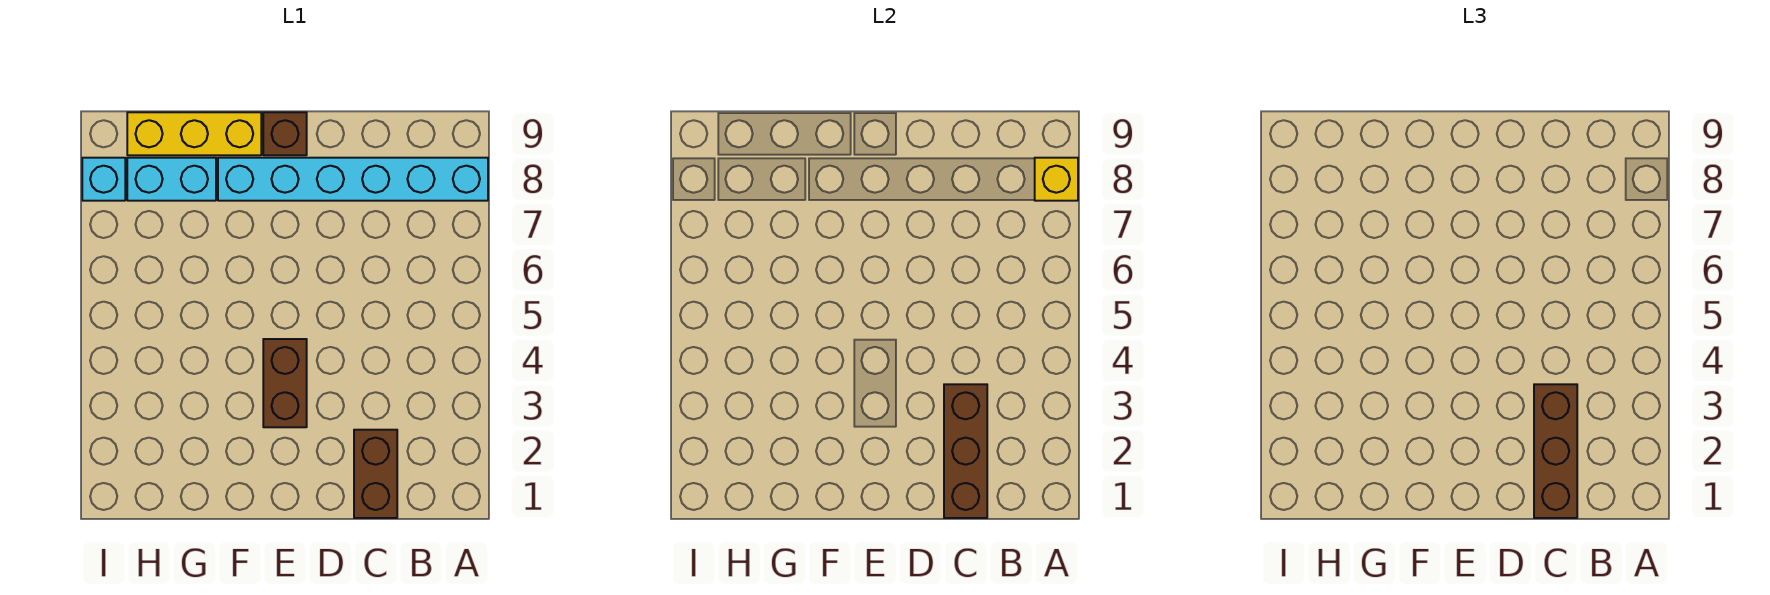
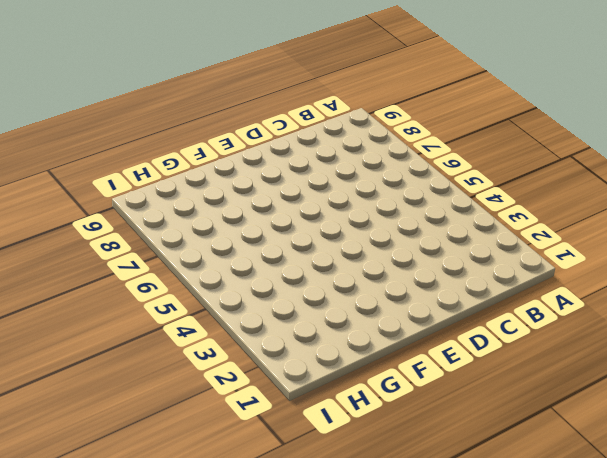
none -> cyan 1x6 brick [218,158,488,201]
none -> brown 1x2 brick [354,430,397,518]

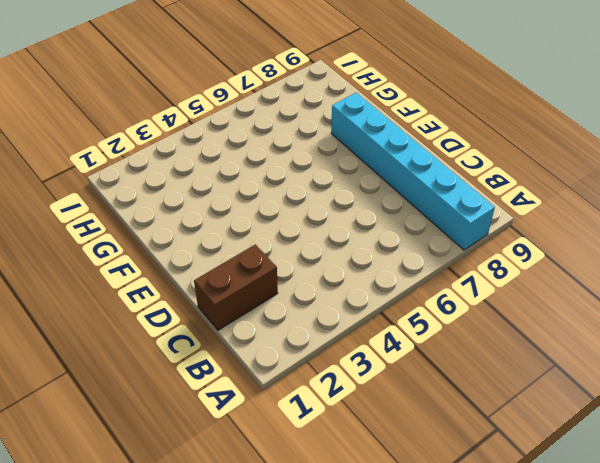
none -> brown 1x2 brick [263,339,307,427]
none -> brown 1x1 brick [263,112,307,155]

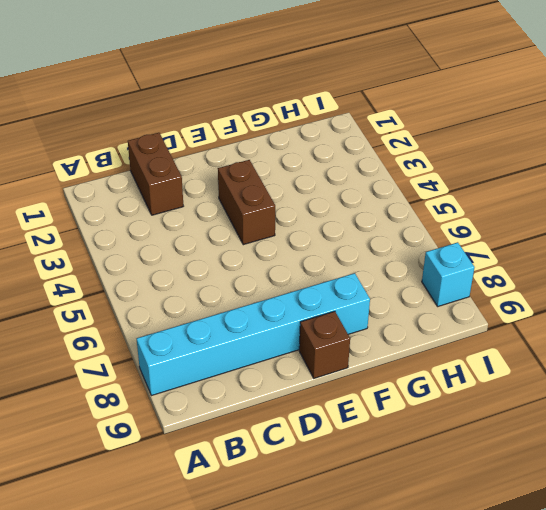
none -> yellow 1x3 brick [127,112,261,155]
none -> cyan 1x2 brick [127,158,216,201]

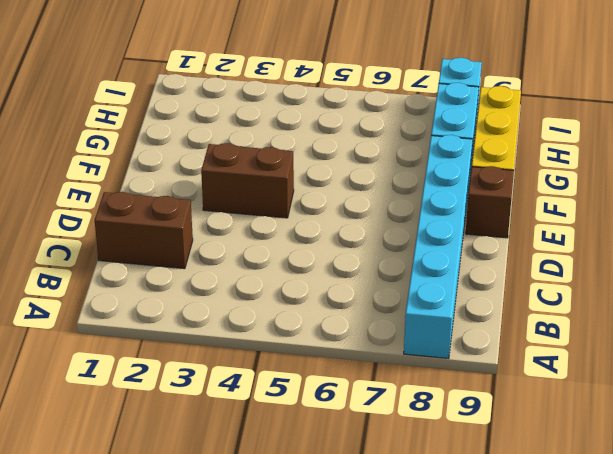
none -> yellow 1x1 brick [1035,158,1078,201]
none -> brown 1x3 brick [944,384,987,518]

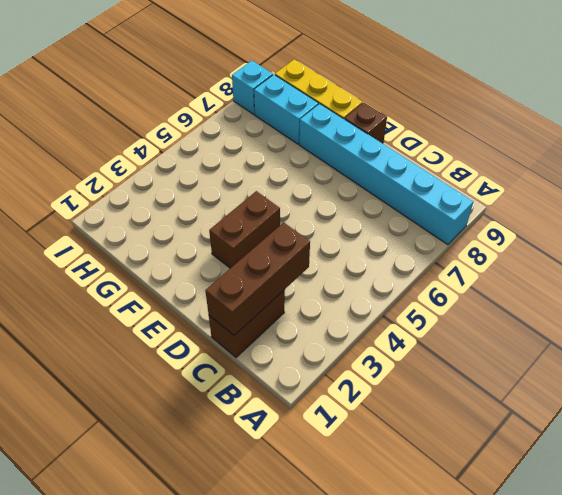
none -> yellow 1x1 brick [1035,158,1078,201]
none -> brown 1x3 brick [1534,384,1577,518]

